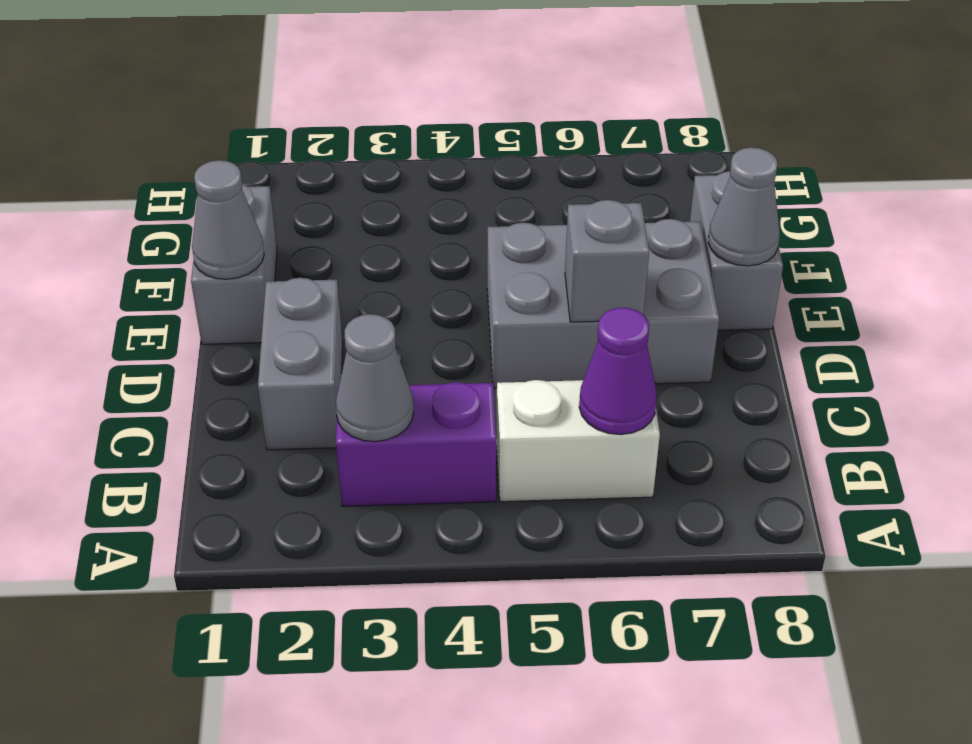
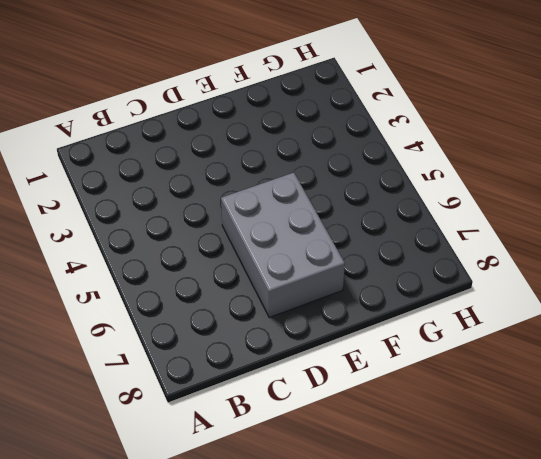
none -> purple 1x2 brick [336,382,496,506]
none -> white 1x2 brick [496,380,660,502]

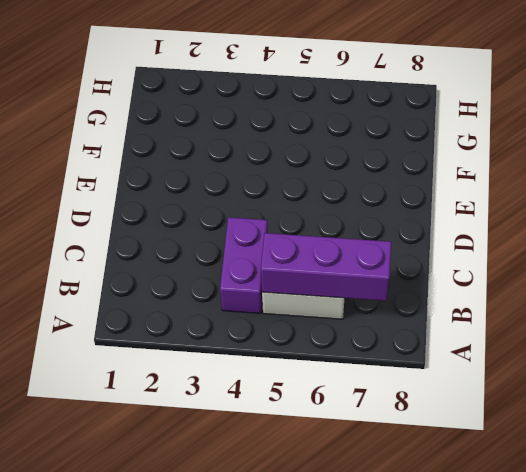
purple 1x2 brick [220,217,268,313] -> purple 1x2 brick turned to [336,382,496,506]
purple 1x3 brick [261,233,391,301] -> purple 1x1 cone [579,307,657,435]
none -> grey 1x2 brick [258,278,343,450]
none -> grey 2x3 brick [487,219,719,388]

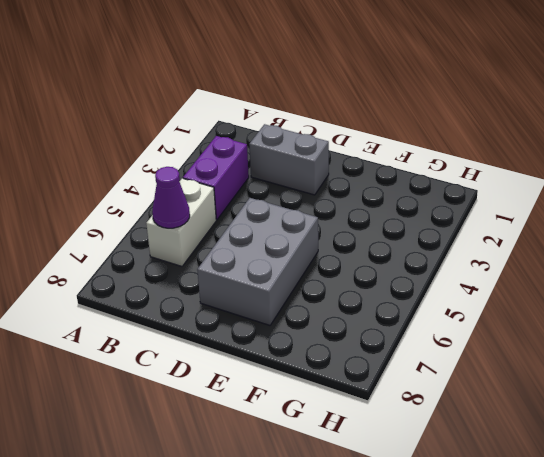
none -> grey 1x2 brick [191,184,277,344]
none -> grey 1x2 brick [690,171,783,330]

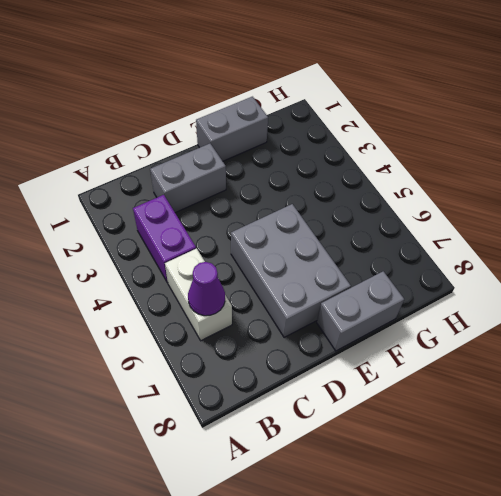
none -> grey 1x1 cone [336,314,414,442]
none -> grey 1x1 brick [565,200,649,322]

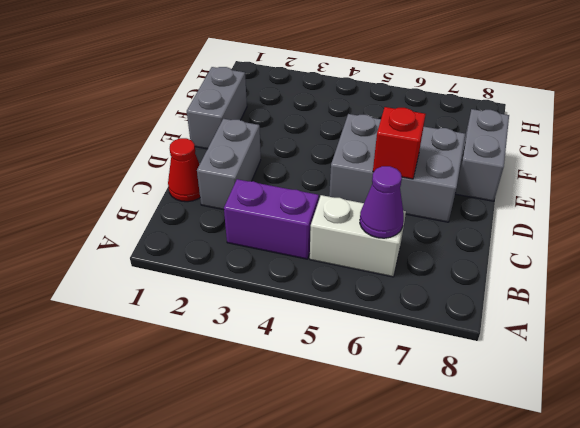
red 1x1 cone [168,138,200,202] -> none
red 1x1 brick [373,107,426,179] -> grey 1x1 brick [565,200,649,322]
none -> grey 1x1 cone [336,314,414,442]
none -> grey 1x1 cone [192,160,264,279]

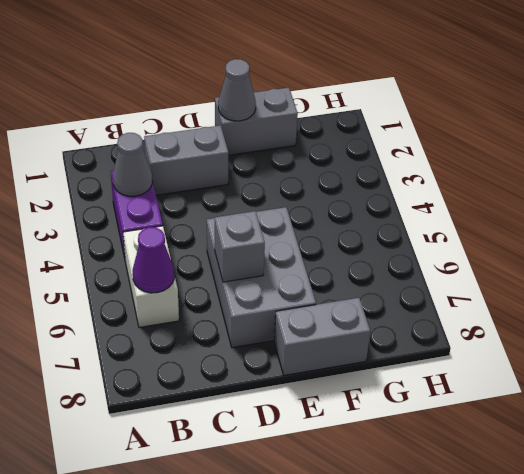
none -> grey 1x1 cone [708,147,780,266]

